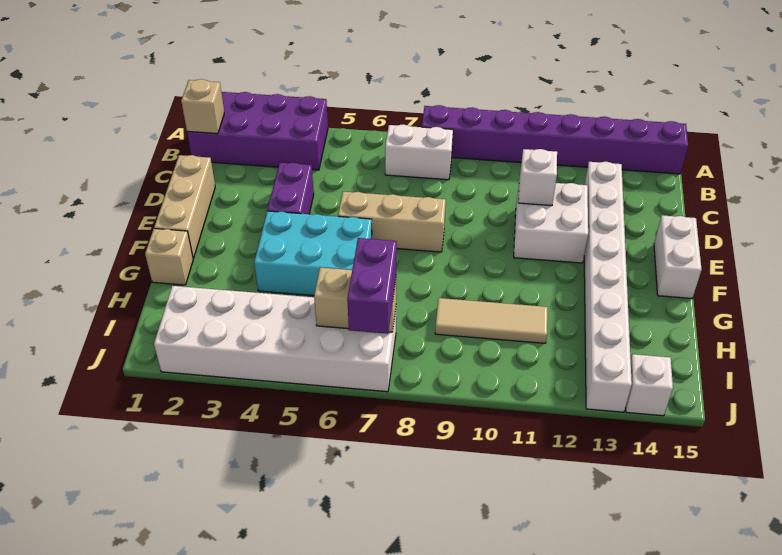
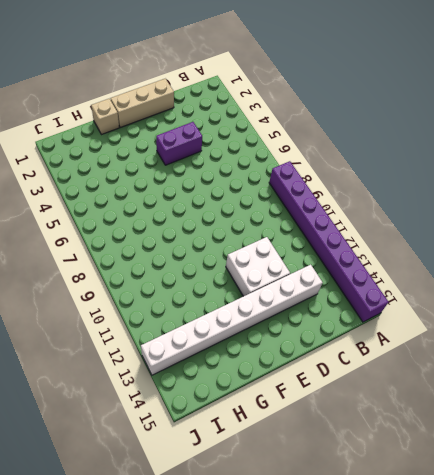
none -> purple 2x4 brick [187,92,328,170]
none -> white 1x2 brick [385,124,453,180]
none -> tan 1x3 brick [338,192,446,252]

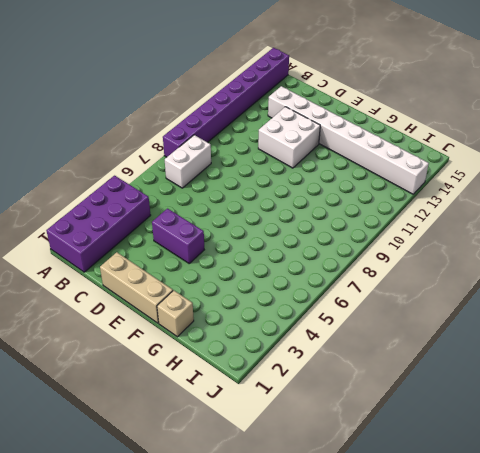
none -> tan 1x3 brick [338,192,446,252]
none -> white 1x2 brick [654,215,702,298]
none -> cyan 2x3 brick [254,211,372,296]

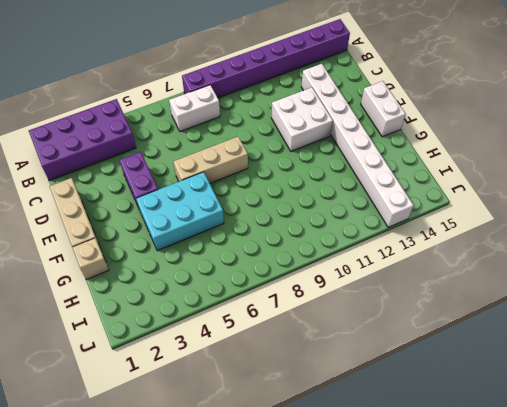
none -> tan 1x3 tile [435,298,548,343]
none -> white 2x6 brick [154,286,396,392]
none -> white 1x1 brick [626,354,673,416]

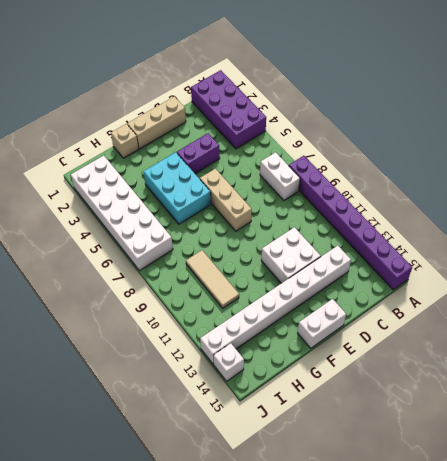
none -> tan 1x1 brick [181,79,224,134]
none -> white 1x1 brick [518,149,557,206]
none -> tan 1x2 brick [314,267,396,332]

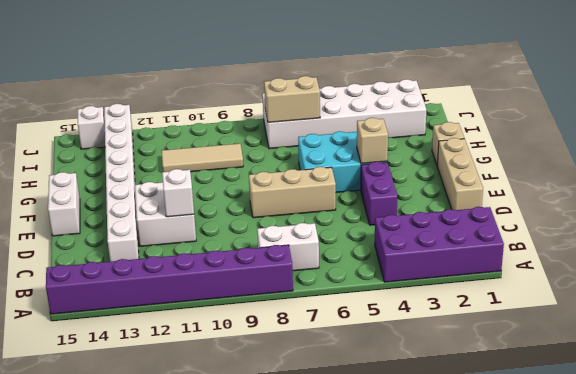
tan 1x1 brick [357,118,388,164] -> tan 1x1 brick moved to [181,79,224,134]
none -> purple 1x2 brick [347,238,397,334]

